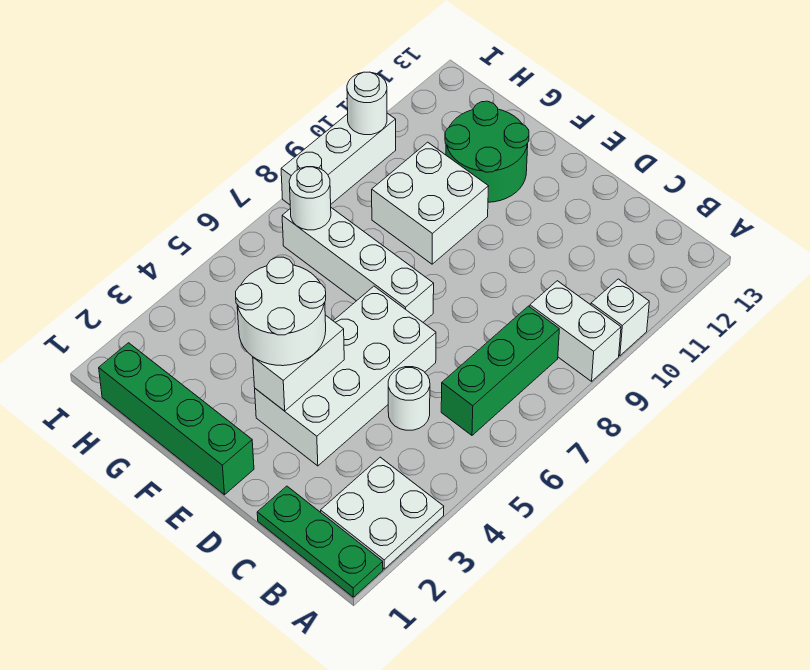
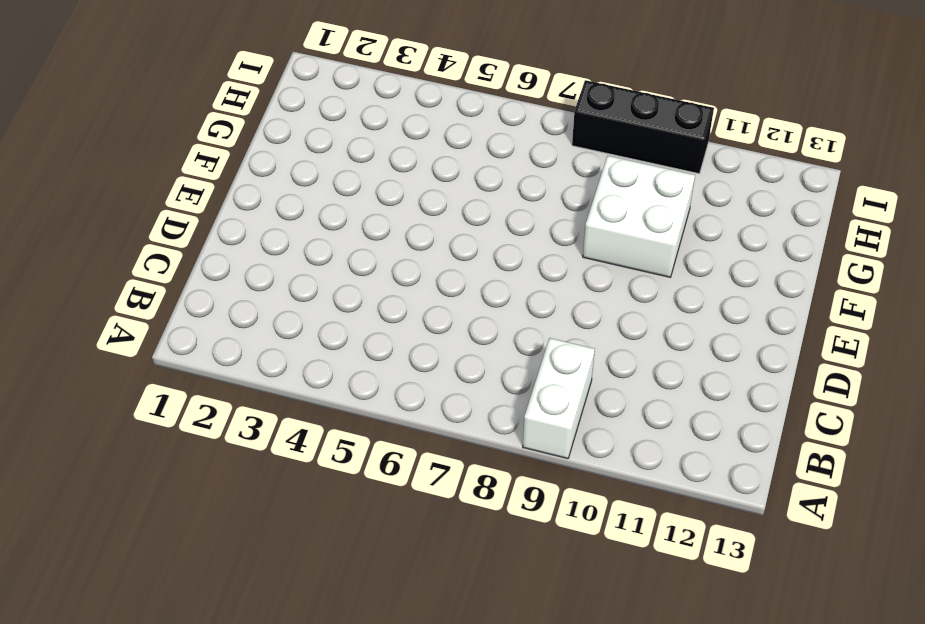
black 1x3 brick [572,80,714,174] -> white 1x3 brick [281,113,396,205]
none -> green 1x3 plate [257,486,383,597]
none -> white 2x2 plate [321,457,444,569]
none -> white 1x1 brick [591,279,649,356]

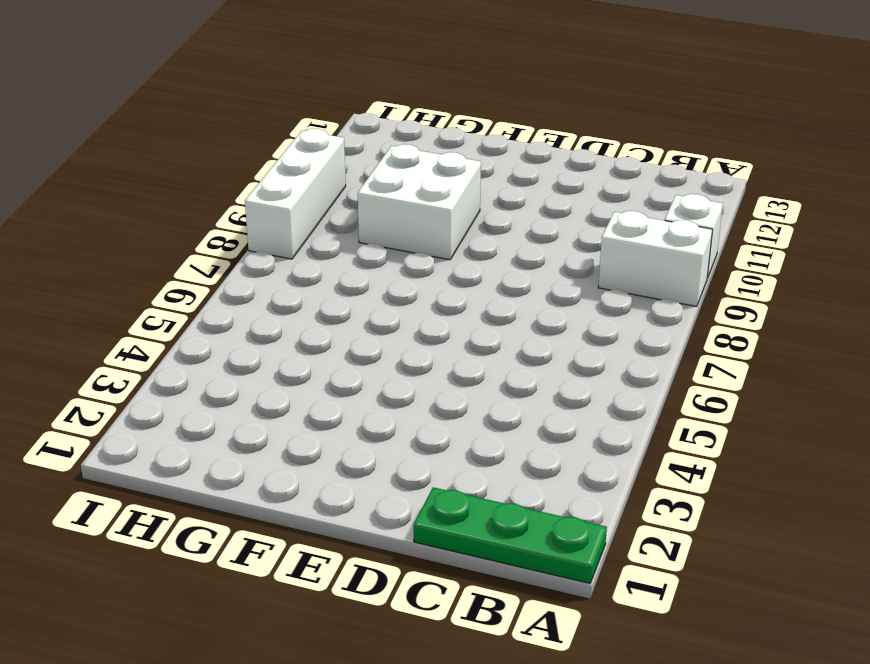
none -> white 2x2 plate [321,457,444,569]
none -> green 1x3 brick [441,306,559,435]
none -> white 1x1 round brick [388,367,430,430]

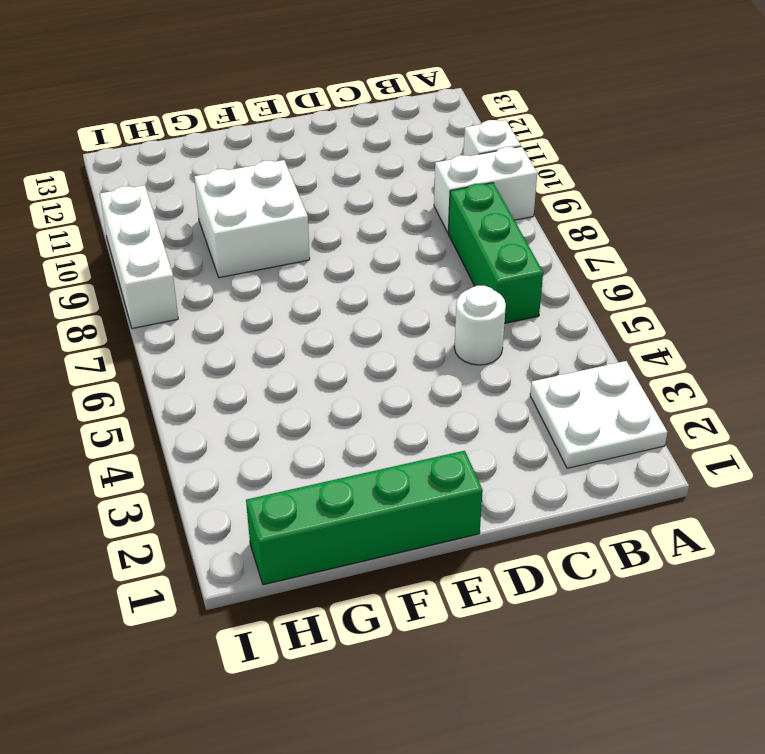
none -> green 1x3 plate [257,486,383,597]
none -> white 2x4 brick [255,286,436,466]
none -> white 1x4 brick [282,208,434,322]

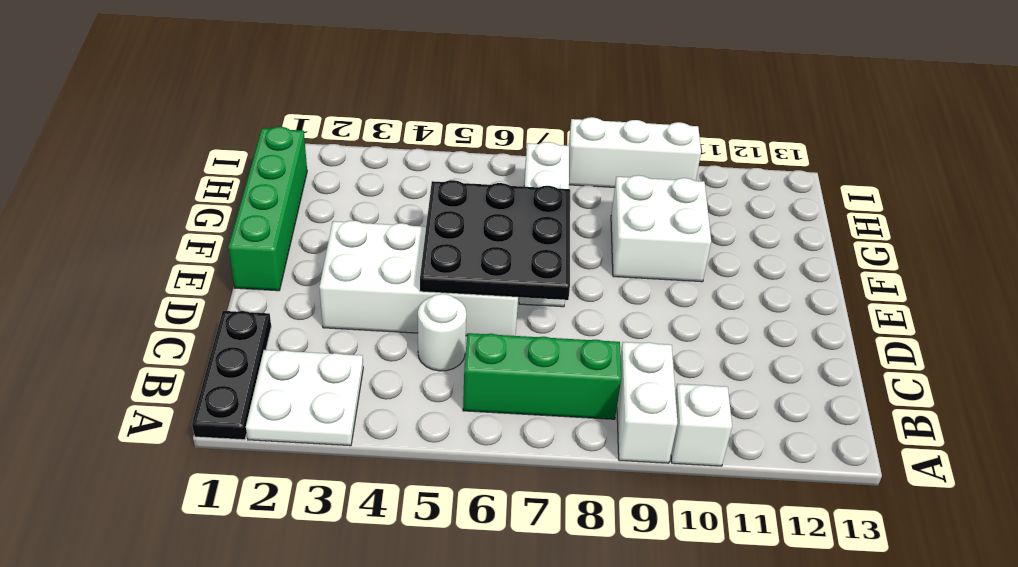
black 1x3 plate [192,311,271,440] -> green 1x3 plate [257,486,383,597]
black 3x3 plate [420,180,570,300] -> none
none -> green 2x2 round brick [445,101,529,202]
none -> white 1x2 brick [253,315,344,411]
none -> white 1x1 round brick [289,167,331,230]

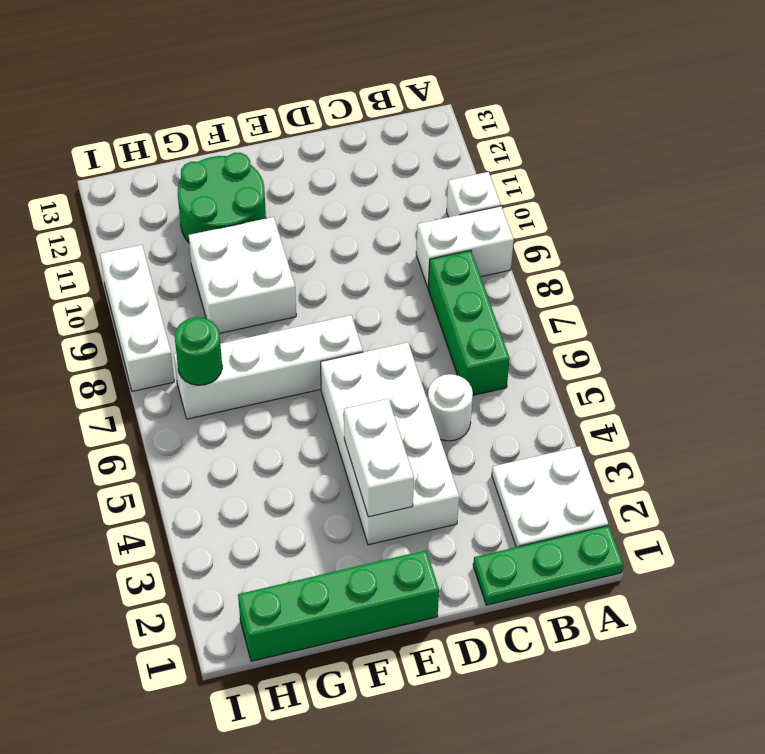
green 1x1 round brick [175,317,222,385] -> white 1x1 round brick [289,167,331,230]
none -> white 1x1 round brick [347,72,387,135]
none -> white 2x2 round brick [236,257,326,366]

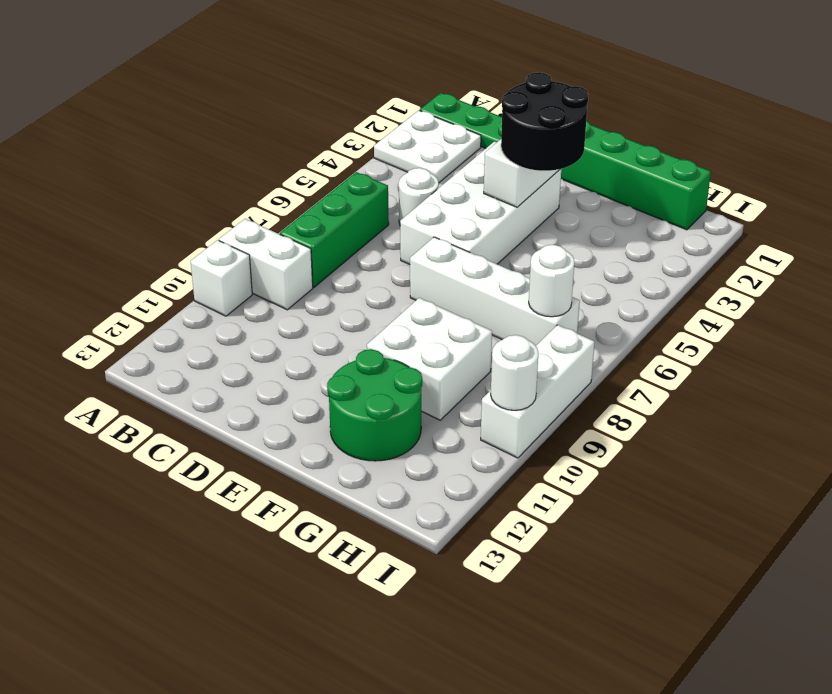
black 2x2 round brick [501,72,588,171] -> white 2x2 round brick [236,257,326,366]

